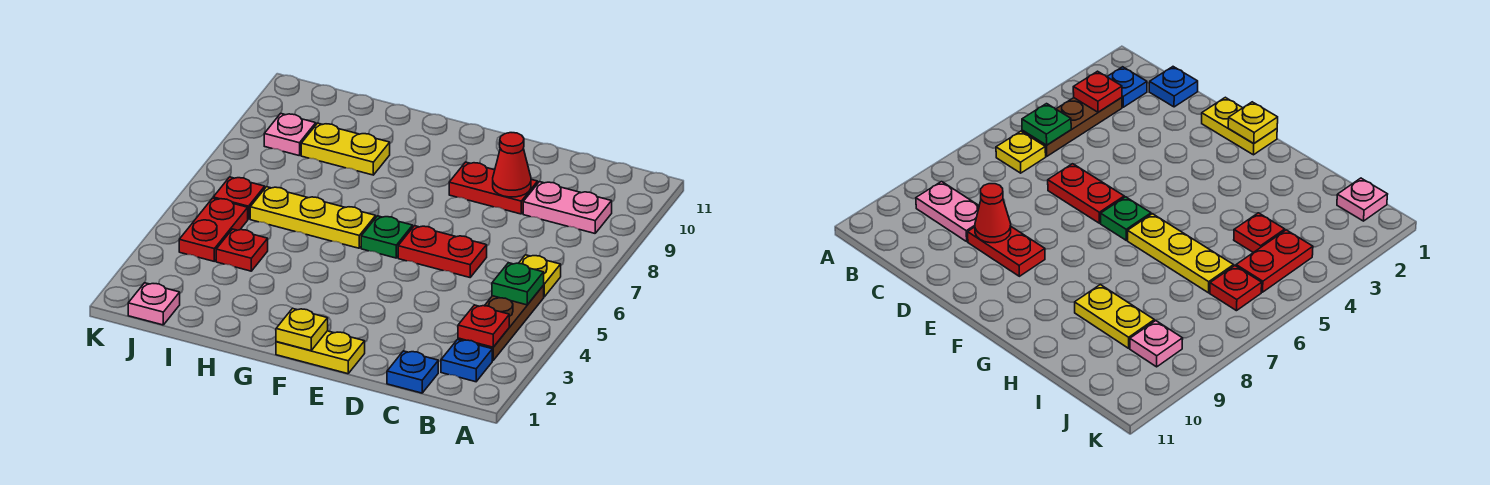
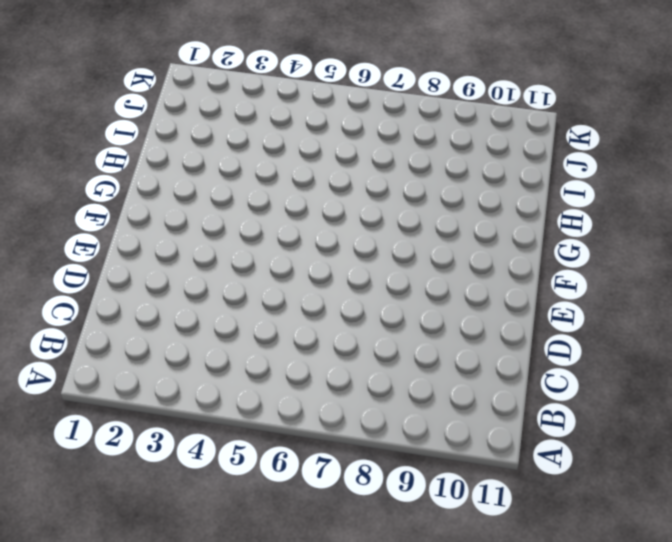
none -> blue 1x1 plate [441,340,492,382]
none -> brown 1x3 plate [458,286,544,361]
none -> yellow 1x1 plate [519,255,561,297]

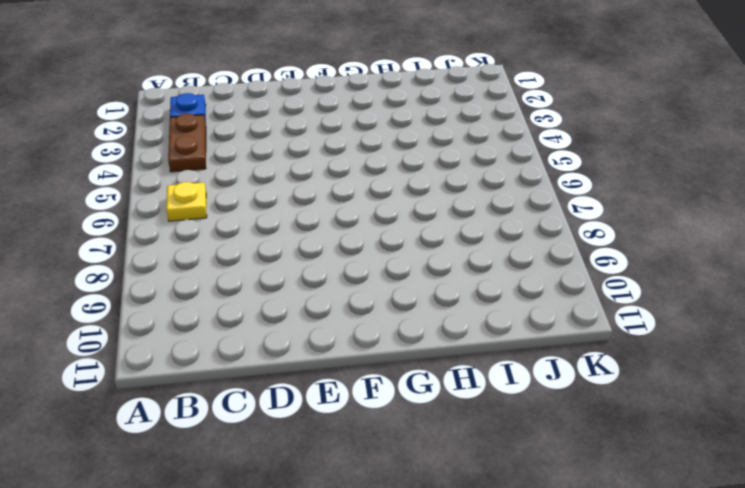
brown 1x2 plate [168,114,206,172] -> brown 1x3 plate [458,286,544,361]
none -> pink 1x2 plate [523,182,612,233]
none -> blue 1x1 plate [387,351,438,393]
none -> red 1x2 plate [398,226,487,277]

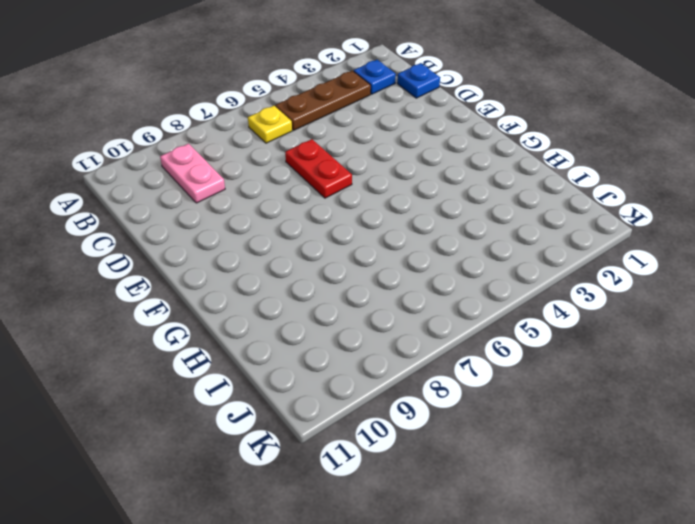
none -> red 1x2 plate [449,162,538,214]
none -> yellow 1x2 plate [276,331,365,374]
none -> green 1x1 plate [361,216,413,258]

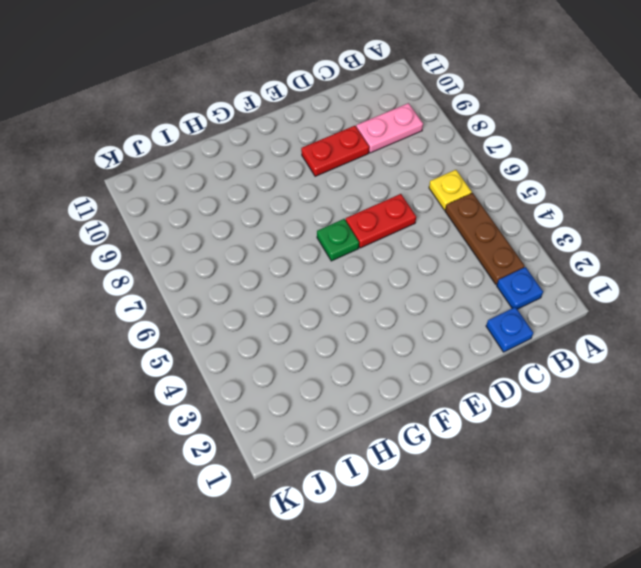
none -> yellow 1x2 plate [276,331,365,374]
none -> yellow 1x3 plate [250,187,376,248]
none -> yellow 1x2 plate [301,123,390,175]

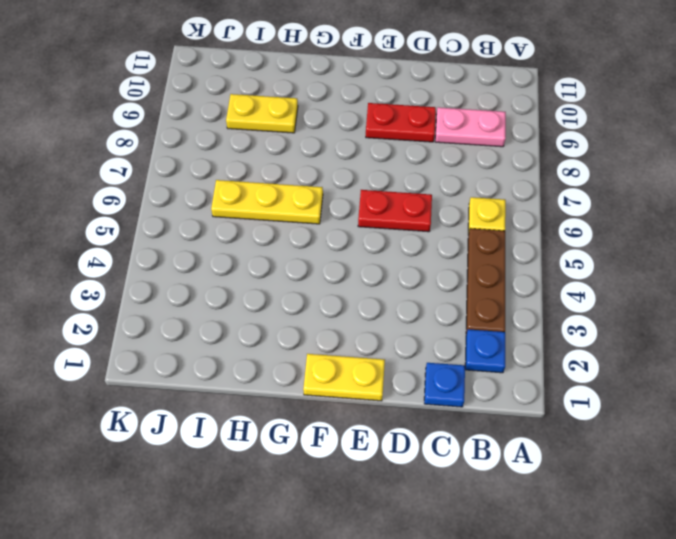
none -> green 1x1 plate [361,216,413,258]
none -> red 1x1 plate [216,229,268,271]
none -> pink 1x1 plate [128,283,180,325]

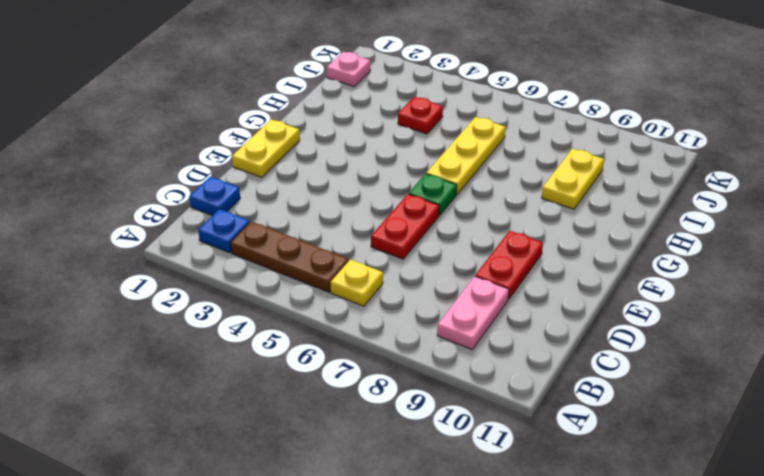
none -> red 1x2 plate [179,198,248,261]
none -> red 1x1 plate [213,177,265,219]
none -> pink 1x1 plate [264,113,316,156]

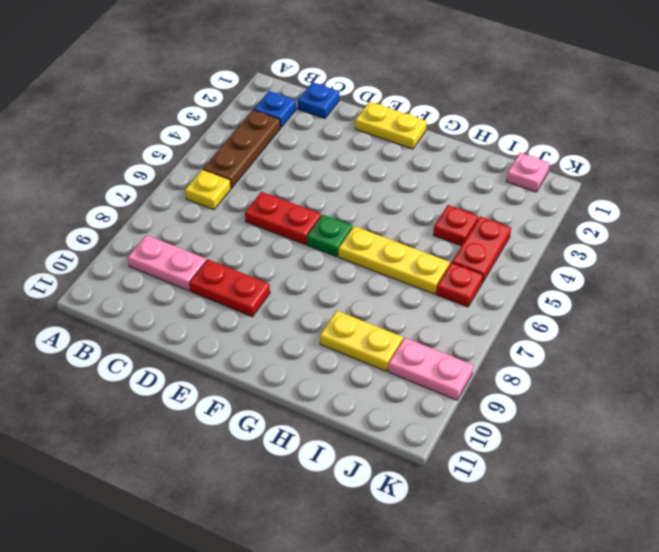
pink 1x2 plate [388,338,473,400] -> pink 1x1 plate [264,113,316,156]
none -> red 1x1 plate [458,305,509,347]
none -> green 1x1 plate [492,263,544,305]
none -> red 1x1 cone [493,133,531,197]

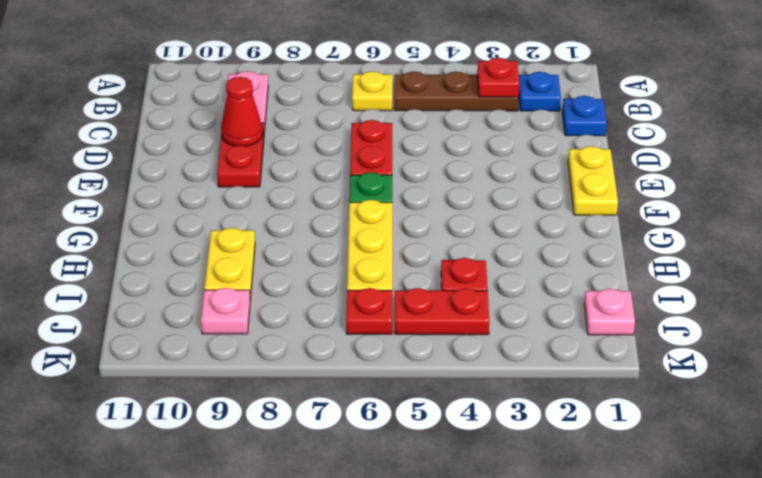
none -> green 1x1 plate [492,263,544,305]
none -> yellow 1x1 plate [276,308,328,351]

